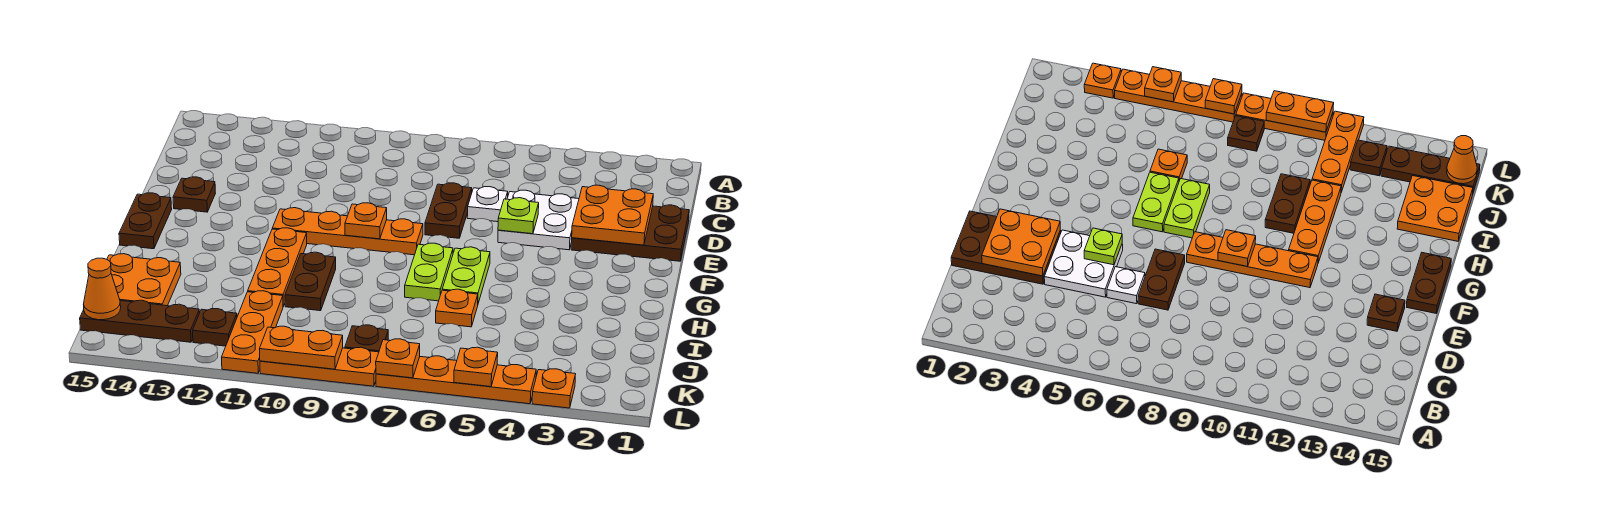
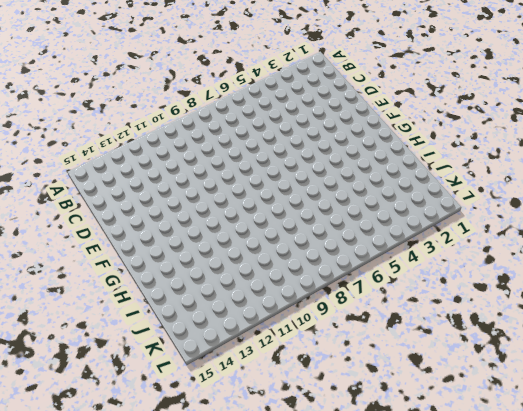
none -> brown 2x3 plate [571,205,689,261]
none -> white 2x2 plate [498,190,579,250]
none -> white 1x1 plate [467,187,508,222]

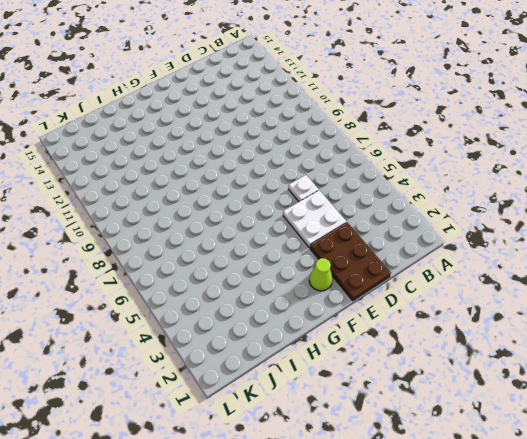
lime 1x1 cone [309,258,333,291] -> none
none -> brown 1x2 plate [425,183,472,238]
none -> brown 1x1 plate [173,177,216,212]
none -> orange 1x4 plate [272,208,423,255]

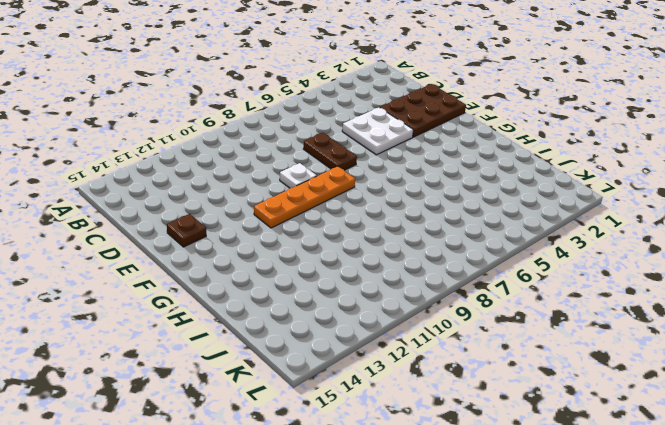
white 1x1 plate [280,163,317,188] -> white 1x1 plate moved to [467,187,508,222]
none -> brown 1x2 plate [119,193,172,249]
none -> lime 1x2 plate [442,247,490,303]
none -> lime 1x2 plate [405,243,453,301]

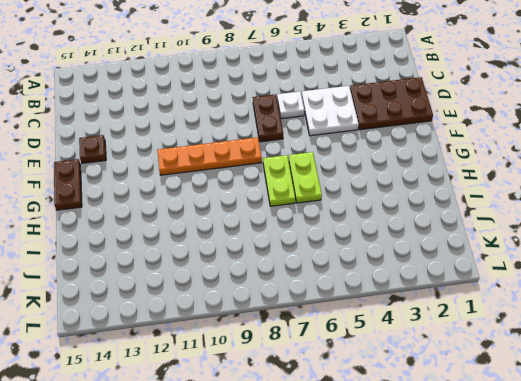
none -> orange 1x3 plate [248,228,307,306]
none -> brown 1x2 plate [285,252,336,311]
none -> orange 1x1 plate [436,289,478,327]

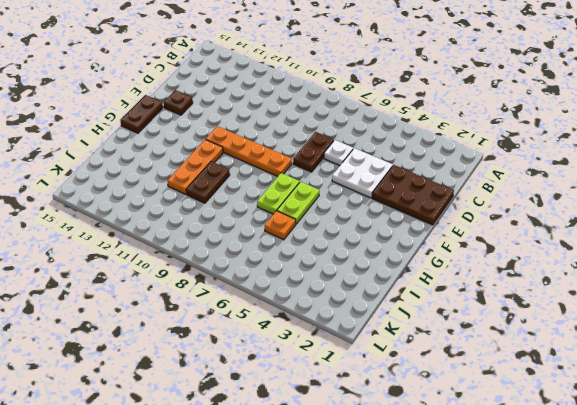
none -> orange 2x2 plate [107,254,181,306]
none -> orange 1x3 plate [222,291,283,373]
none -> brown 1x1 plate [345,325,388,352]

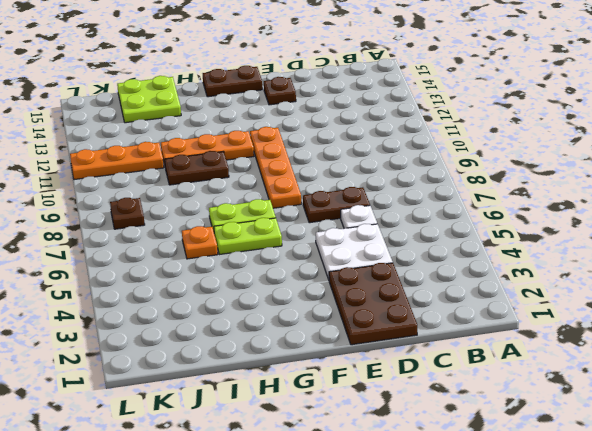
lime 2x2 plate [117,76,181,123] -> orange 2x2 plate [107,254,181,306]
none -> brown 1x1 plate [193,309,237,346]
none -> brown 1x3 plate [80,300,200,342]
none -> orange 1x1 plate [532,369,575,408]

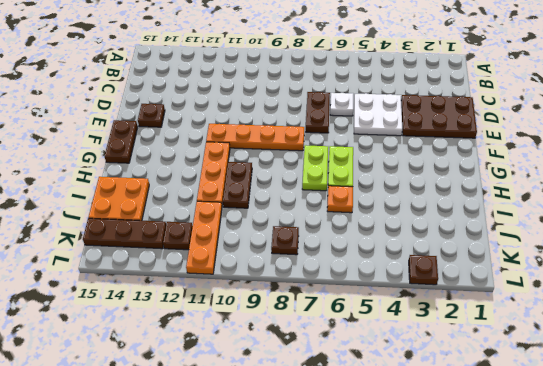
brown 1x1 plate [409,255,438,285] -> orange 1x1 plate [532,369,575,408]
none -> orange 1x4 plate [376,356,536,404]
none -> orange 1x3 plate [260,347,379,386]
none -> orange 2x2 plate [572,185,653,245]

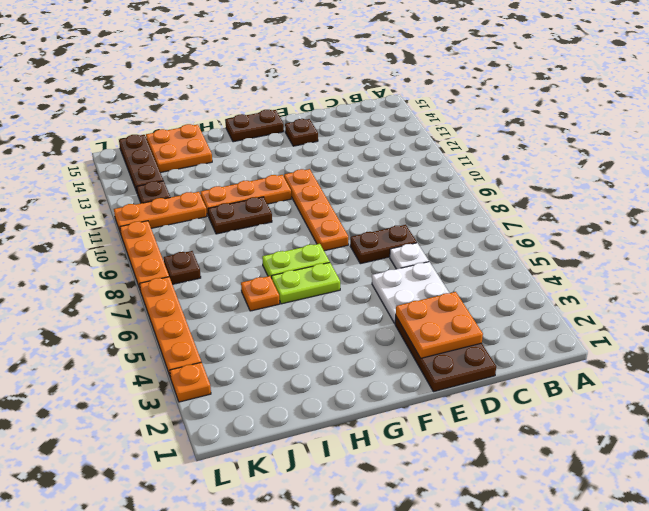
none -> lime 1x1 plate [498,198,539,234]
none -> orange 1x1 plate [345,203,387,239]
none -> orange 1x1 cone [83,258,121,320]

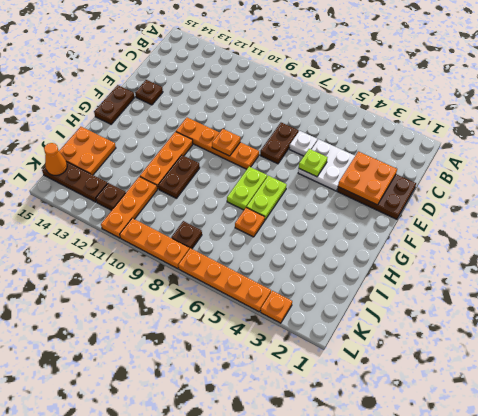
none -> orange 1x1 plate [454,347,498,387]
none -> orange 1x1 plate [376,339,420,378]
none -> orange 1x2 plate [260,326,343,369]

